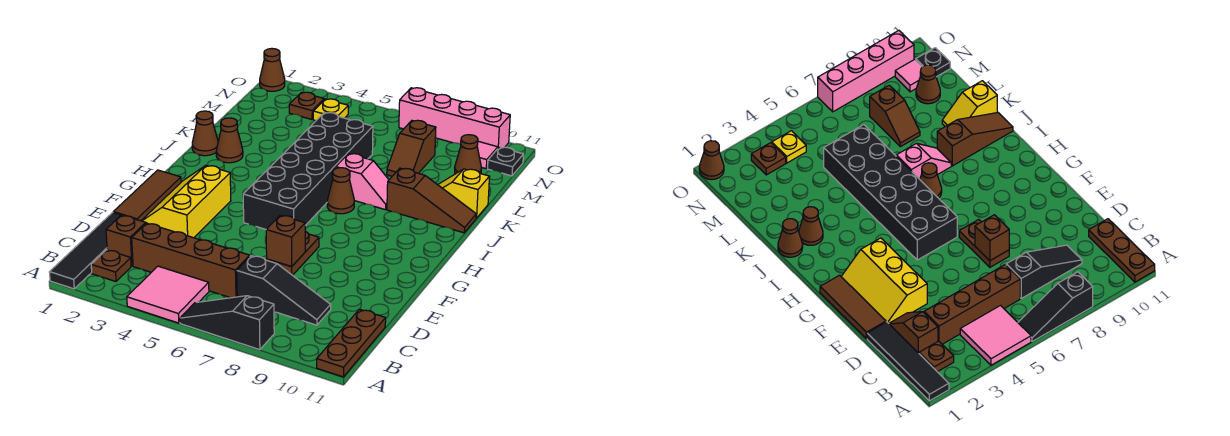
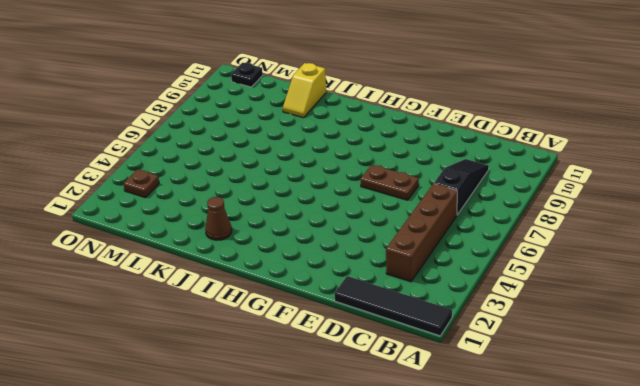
none -> pink 2x2 tile [127,266,209,323]
none -> black 1x3 slope [180,296,274,350]
none -> brown 1x3 plate [317,309,386,377]

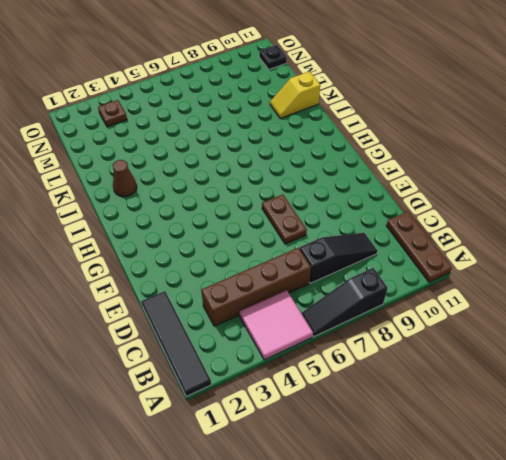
none -> brown 1x1 plate [91,250,131,281]
none -> brown 1x2 slope [106,215,146,266]
none -> brown 1x3 tile [113,170,181,221]

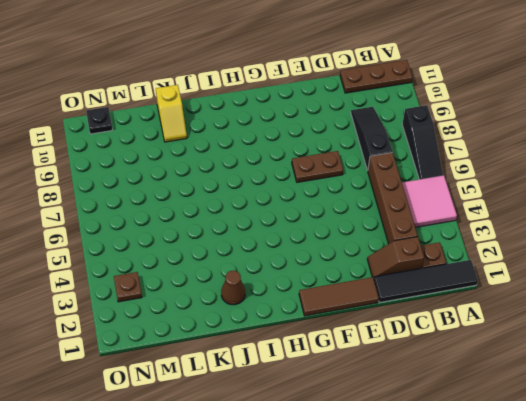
none -> yellow 2x3 slope [141,166,231,238]
none -> black 2x6 brick [243,113,373,229]
none -> brown 1x1 cone [327,168,354,214]

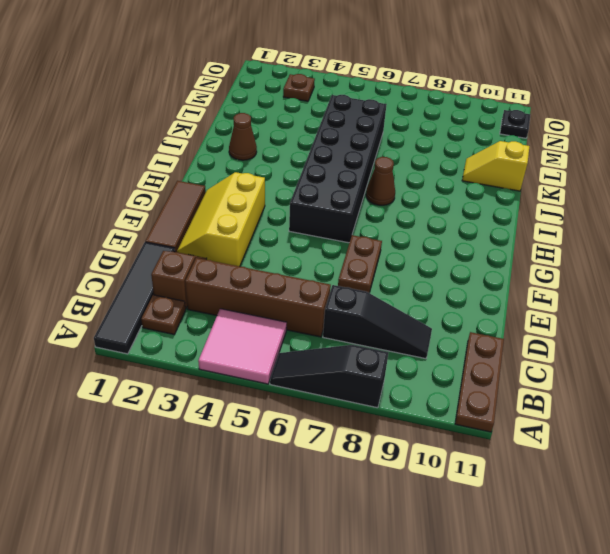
none -> brown 1x1 cone [192,111,218,156]
none -> pink 1x2 slope [336,154,389,210]
none -> brown 1x3 slope [387,168,476,233]

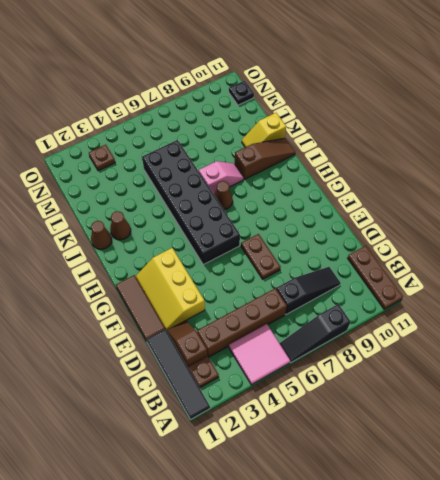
none -> brown 1x2 slope [387,120,436,176]
none -> brown 1x1 cone [455,135,481,174]
none -> yellow 1x1 plate [313,99,348,121]

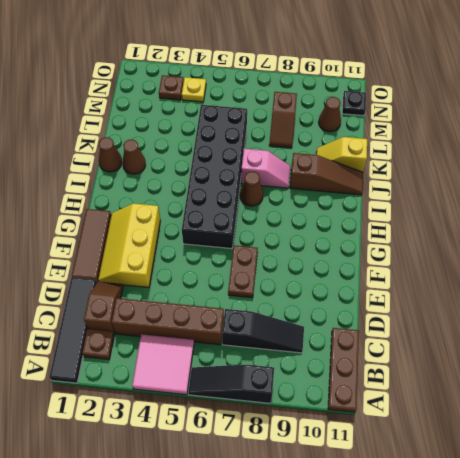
none -> pink 1x1 tile [477,141,498,169]
none -> brown 1x1 cone [260,48,285,91]
none -> pink 1x4 brick [399,88,510,148]

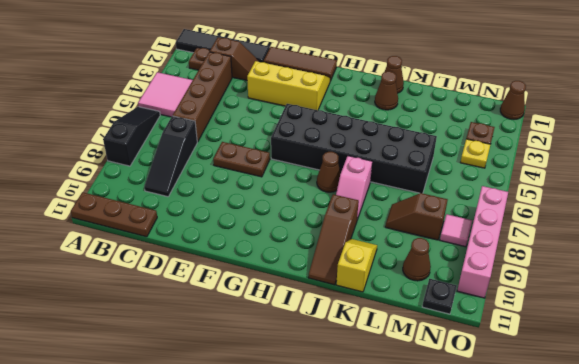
pink 1x1 tile [440,214,472,247] -> pink 1x1 tile moved to [477,141,498,169]
none -> brown 1x1 brick [266,215,306,267]

